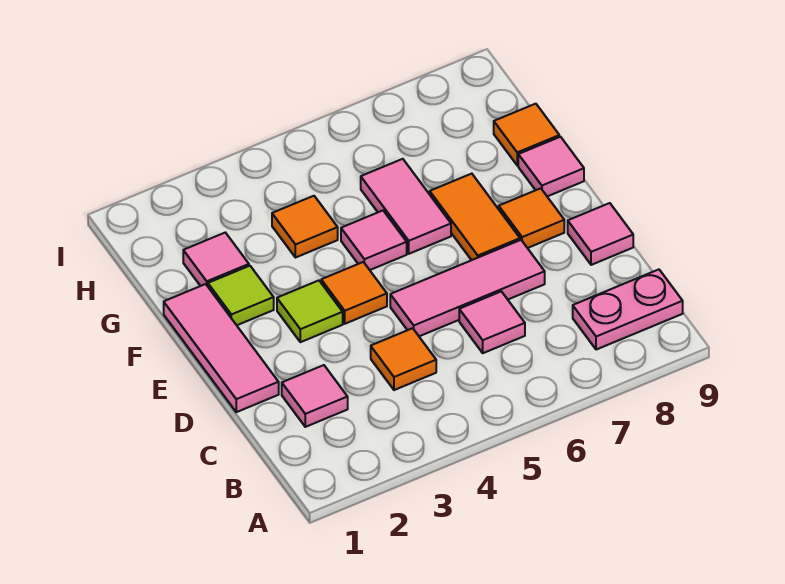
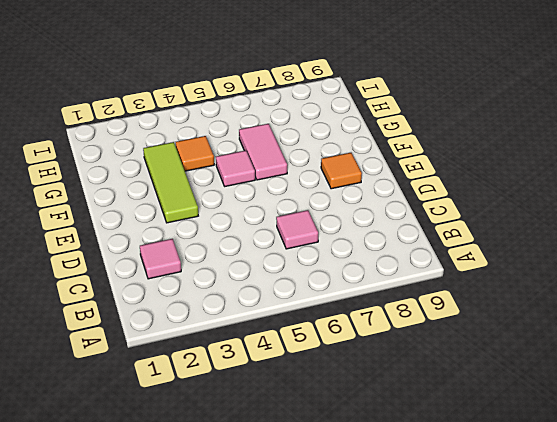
lime 1x3 tile [143,142,198,223] -> lime 1x1 tile [277,281,343,342]
none -> pink 1x2 plate [573,270,683,350]
none -> orange 1x1 tile [371,328,436,390]
none -> pink 1x3 tile [164,284,279,412]

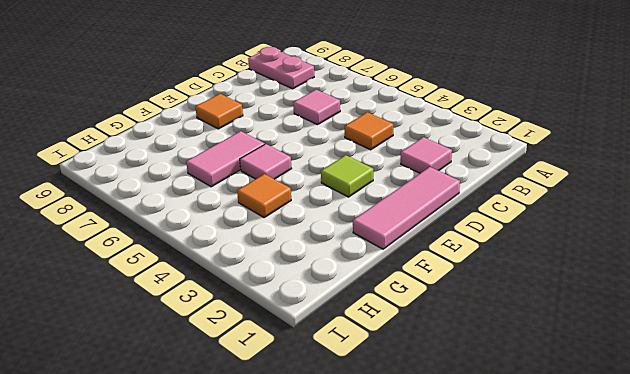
none -> pink 1x3 tile [390,240,545,336]
none -> pink 1x1 tile [568,203,633,265]
none -> orange 1x1 tile [321,262,387,324]

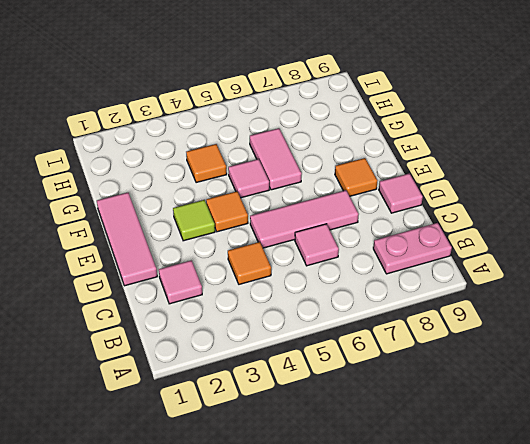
none -> orange 1x2 tile [430,174,520,260]
none -> lime 1x1 tile [208,266,274,325]
none -> pink 1x1 tile [518,137,584,196]

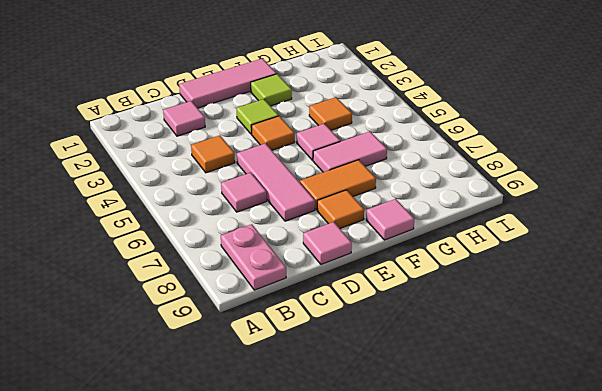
none -> pink 1x1 tile [183,233,249,286]
none -> orange 1x1 tile [494,104,559,165]

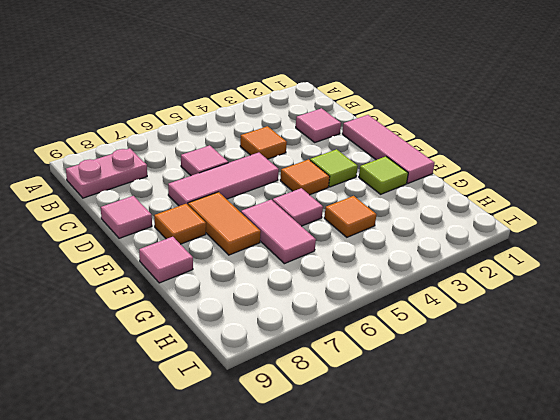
none -> pink 1x1 tile [183,233,249,286]
none -> orange 1x1 tile [494,104,559,165]

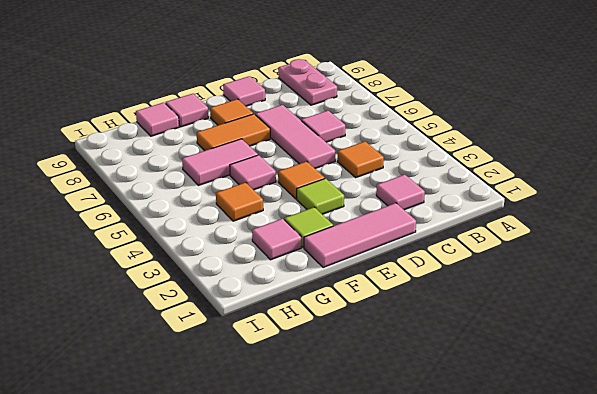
pink 1x1 tile [136,103,179,136] -> orange 1x1 tile [494,104,559,165]

